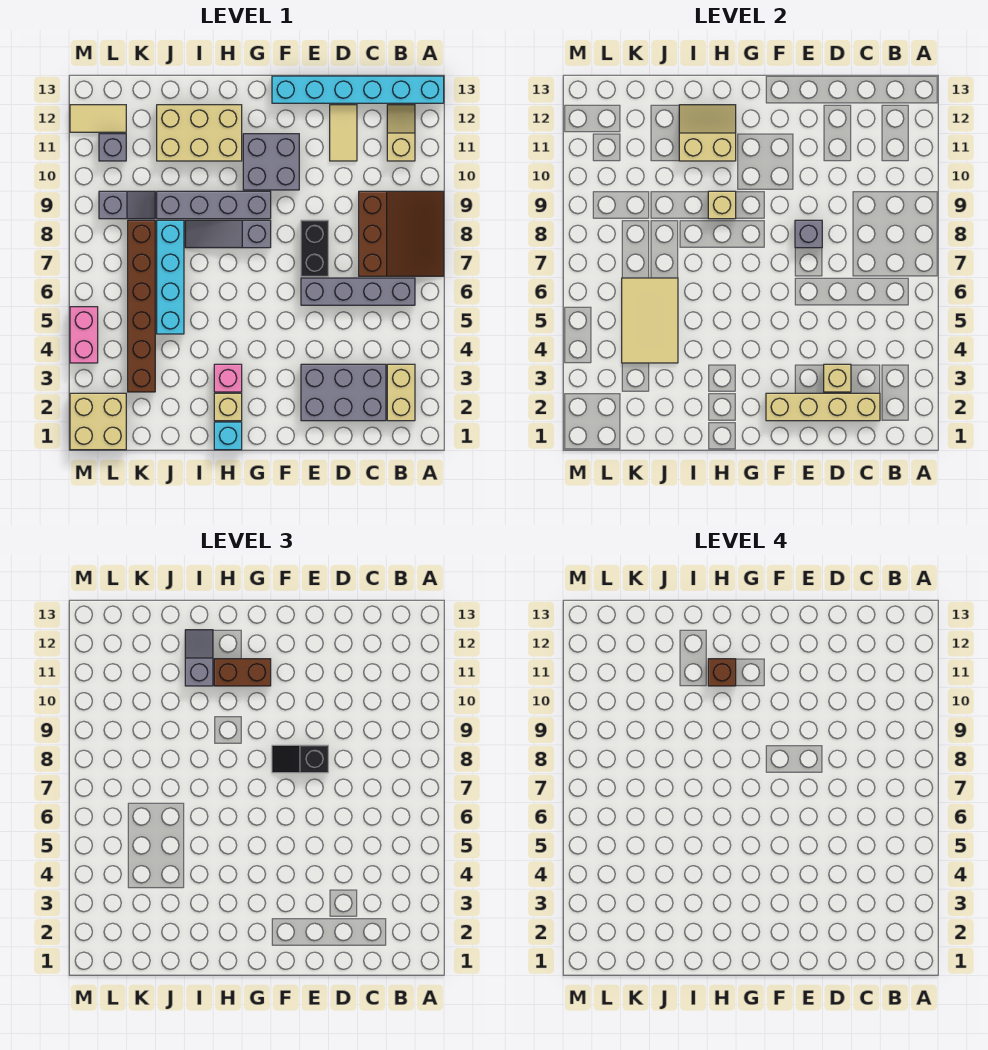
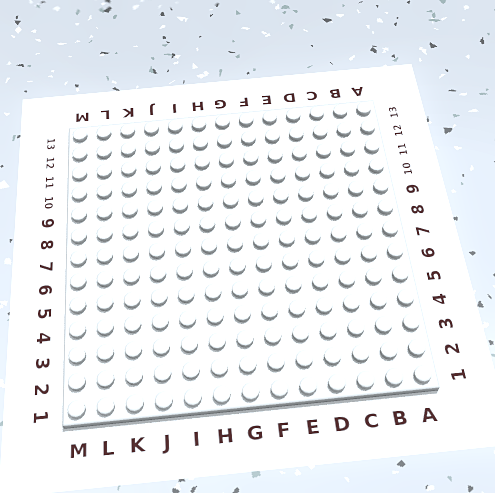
none -> brown 3x3 slope [359,191,444,276]
none -> cyan 1x6 brick [272,76,444,103]
none -> tan 1x2 brick [387,364,415,421]
none -> grey 1x4 brick [301,278,415,305]

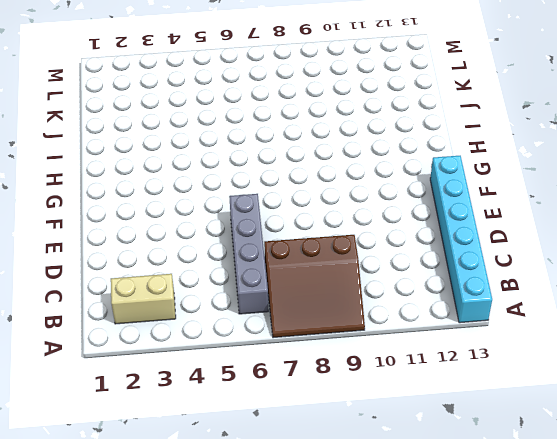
none -> tan 1x2 slope [387,105,415,161]
none -> grey 2x3 brick [301,364,386,421]
none -> tan 1x2 tile [330,105,357,161]
none -> black 1x2 brick [301,220,328,276]

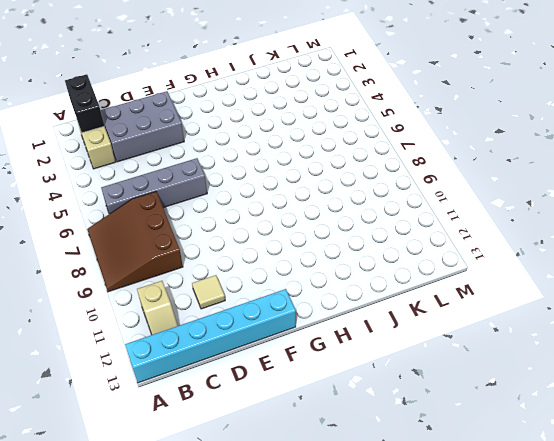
black 1x2 brick [65,74,104,133] -> black 1x2 brick moved to [301,220,328,276]
tan 1x1 tile [192,275,225,309] -> tan 1x2 tile [330,105,357,161]
none -> grey 2x2 brick [243,134,299,190]
none -> grey 1x3 slope [185,220,271,248]
none -> grey 1x4 brick [157,191,271,219]
none -> cyan 1x1 brick [214,422,242,450]

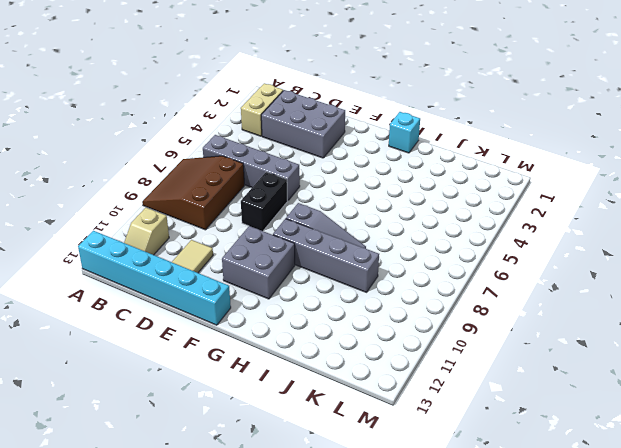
none -> tan 1x1 brick [214,393,242,421]
none -> pink 1x1 brick [214,364,242,392]
none -> tan 2x3 brick [157,105,242,161]
none -> cyan 1x4 brick [157,220,184,334]

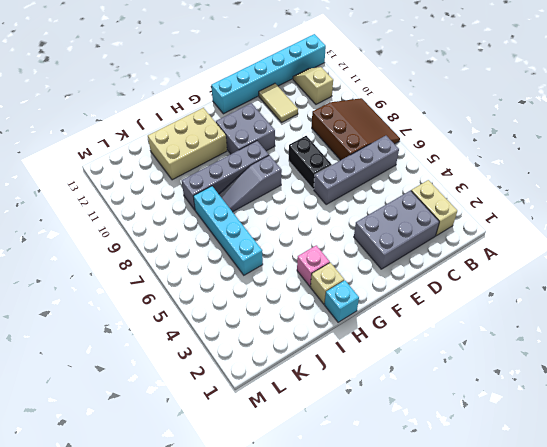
none -> brown 1x6 brick [128,220,155,392]
none -> grey 1x2 slope [99,191,155,219]
none -> tan 2x2 brick [70,393,126,450]
none -> grey 1x1 brick [99,134,126,161]

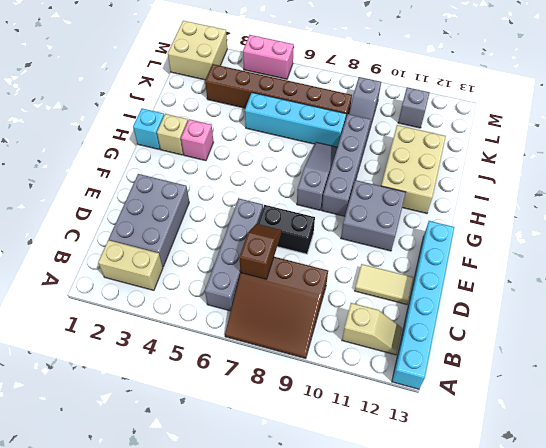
brown 1x2 slope [239,224,282,279] -> none
none -> tan 1x2 tile [70,105,126,132]
none -> tan 1x4 brick [766,393,880,421]
none -> tan 1x1 brick [824,364,851,392]
none -> grey 1x1 brick [795,220,822,248]

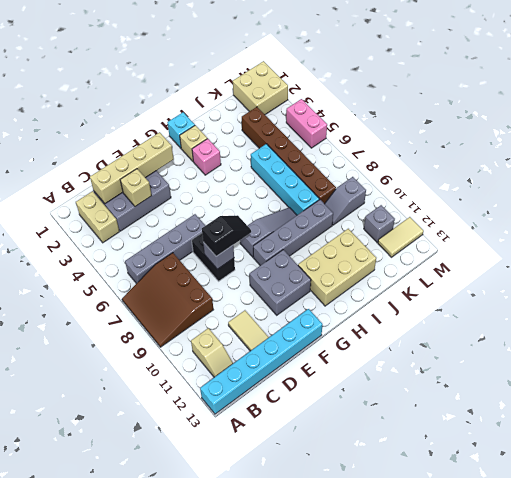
none -> tan 1x1 brick [708,191,736,219]
none -> tan 2x2 slope [679,105,736,161]
none -> tan 2x3 tile [622,278,678,363]
none -> brown 1x2 brick [214,659,271,686]

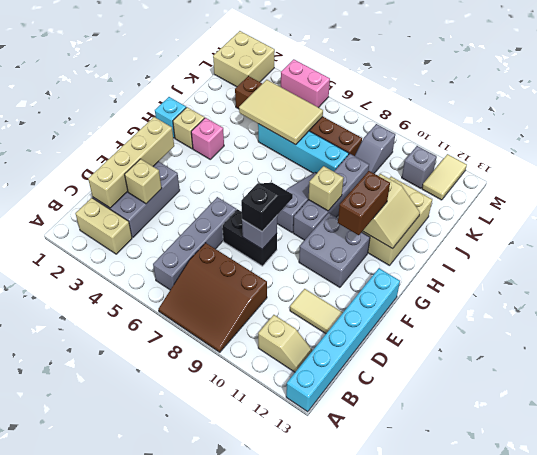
none -> grey 1x2 slope [185,630,213,686]
none -> brown 1x1 brick [708,659,736,686]

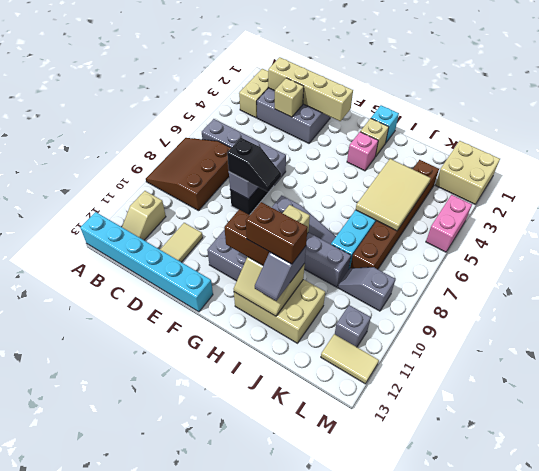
brown 1x2 brick [246,202,308,264] -> brown 1x1 brick [708,659,736,686]

